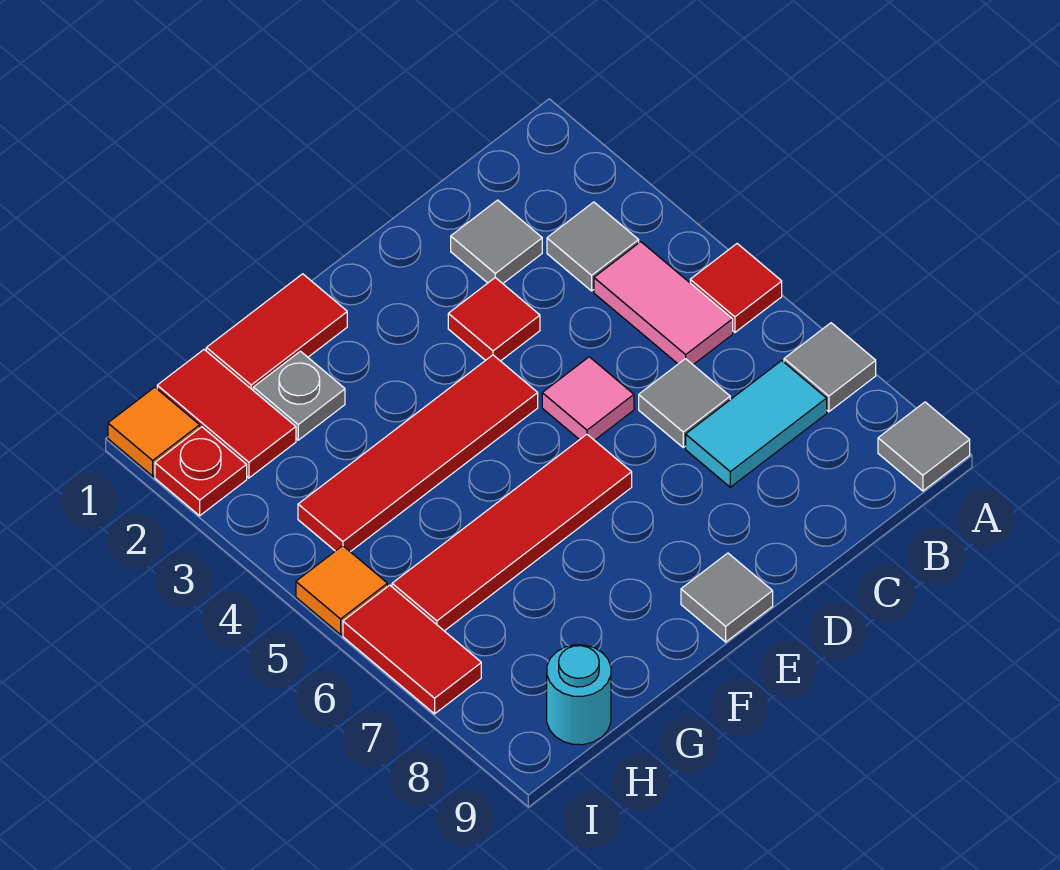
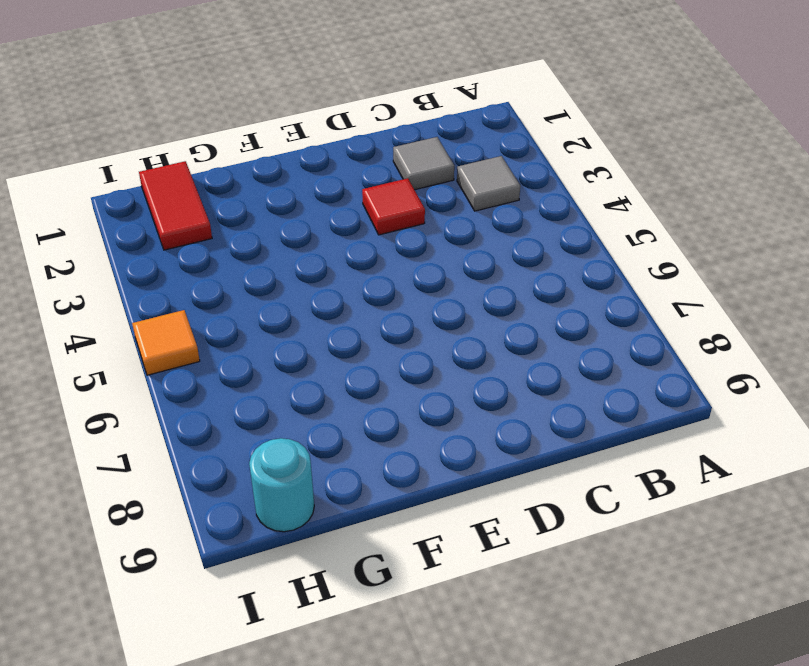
none -> red 1x1 tile [690,244,782,332]
none -> grey 1x1 tile [784,323,876,412]
none -> grey 1x1 tile [878,402,970,491]

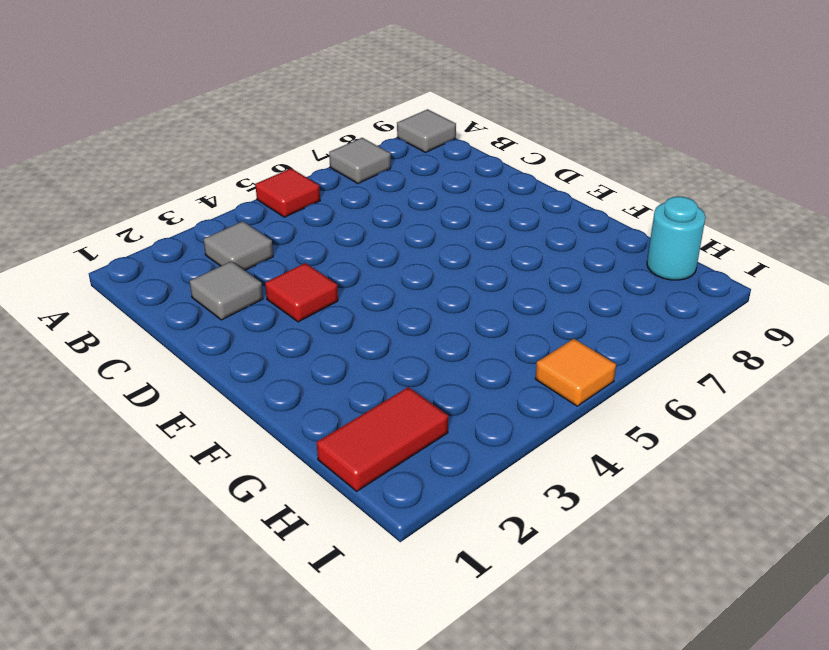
none -> pink 1x2 tile [594,242,733,364]
none -> cyan 1x2 tile [686,361,827,487]
none -> grey 1x1 tile [639,359,730,447]

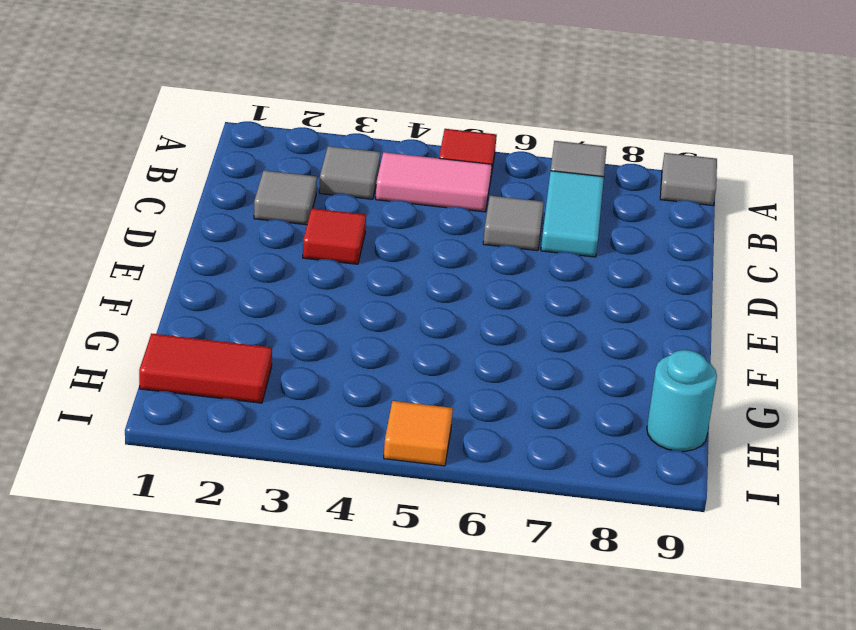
none -> pink 1x1 tile [542,357,634,440]
none -> red 1x4 tile [298,355,538,552]
none -> red 1x4 tile [392,434,632,631]

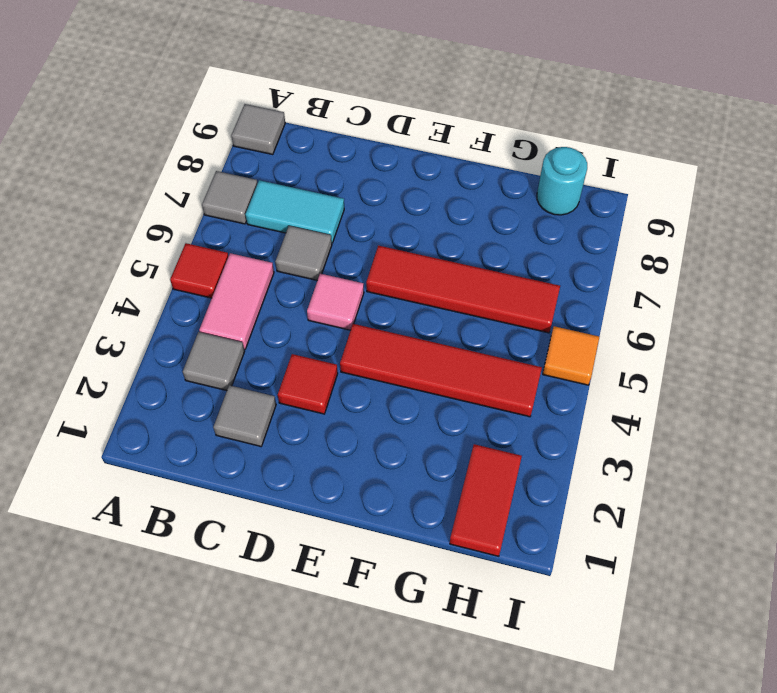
none -> grey 1x1 tile [681,553,773,642]
none -> red 1x2 tile [206,274,347,390]
none -> grey 1x1 plate [253,351,345,440]

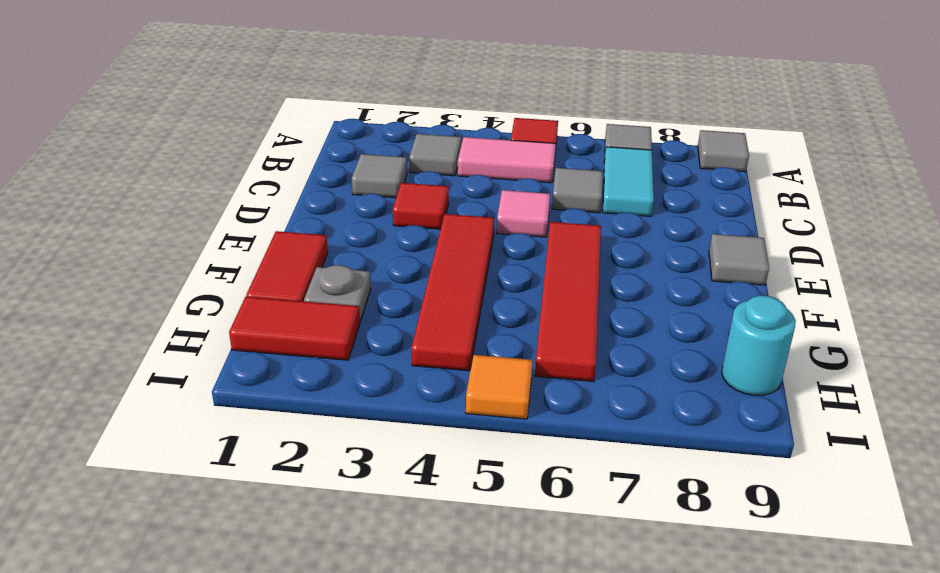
none -> orange 1x1 tile [108,387,200,476]
none -> red 1x1 plate [155,427,247,516]
none -> red 1x2 tile [343,585,481,714]

